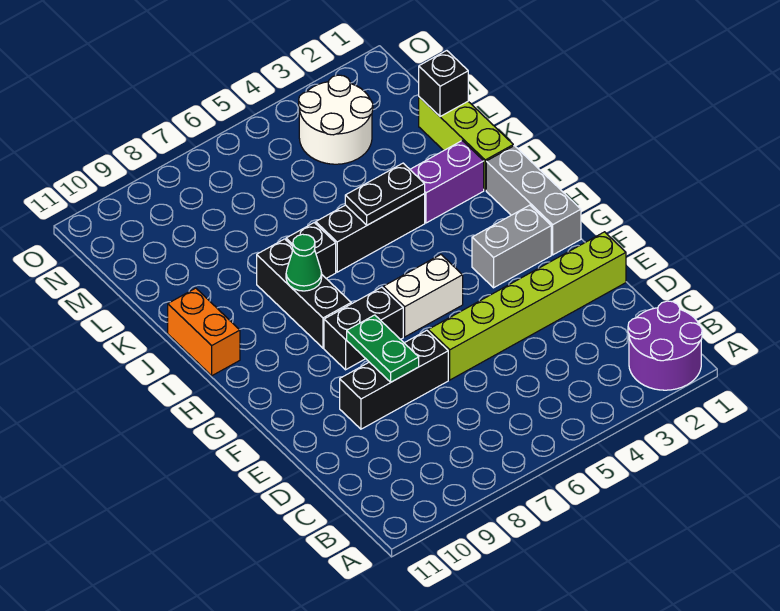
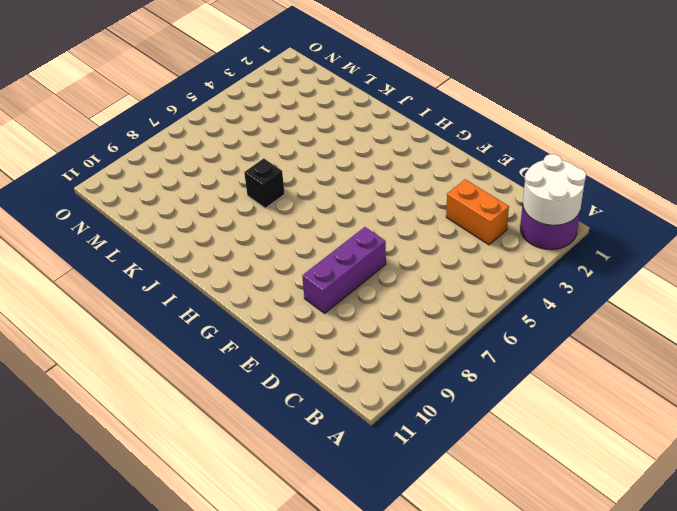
white 2x2 round brick [523,154,586,225] -> white 2x2 round brick moved to [299,75,373,164]
orange 1x2 brick [446,179,509,245] -> orange 1x2 brick moved to [168,288,240,376]
purple 1x3 brick [302,227,386,313] -> black 1x3 brick [340,330,448,429]
none -> lime 1x6 brick [428,232,626,380]
none -> grey 1x3 brick [486,146,581,255]
none -> grey 1x2 brick [472,205,551,288]

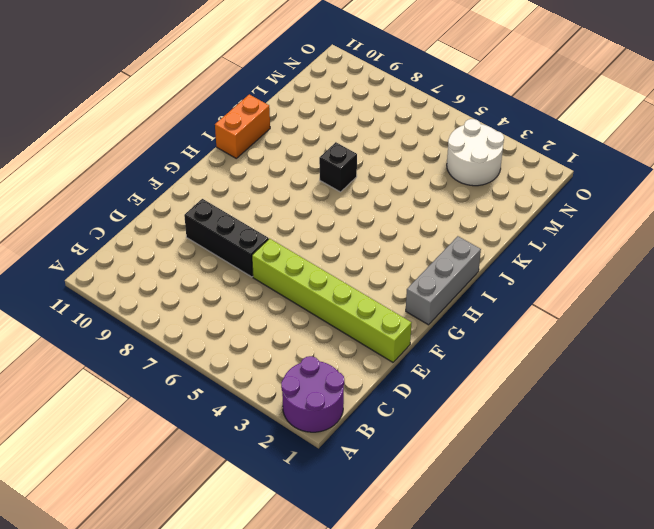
none -> grey 1x2 brick [472,205,551,288]
none -> white 1x2 brick [383,255,463,337]
none -> black 1x2 brick [324,287,403,370]

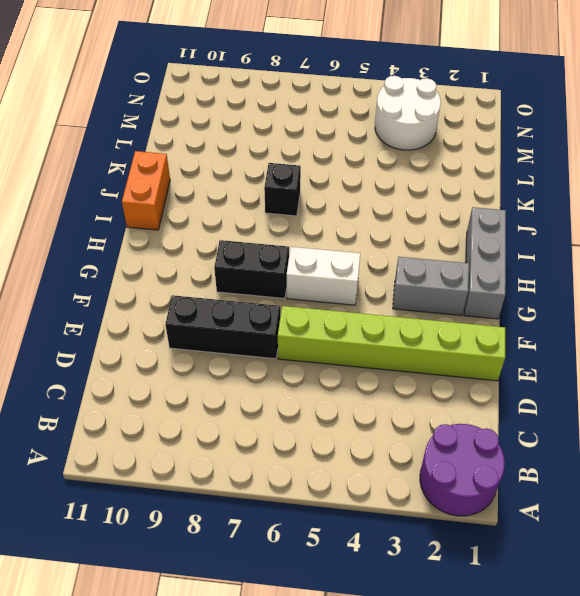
none -> black 1x3 brick [257,239,351,348]
none -> lime 1x3 brick [419,97,513,190]
none -> purple 1x2 brick [410,141,484,223]

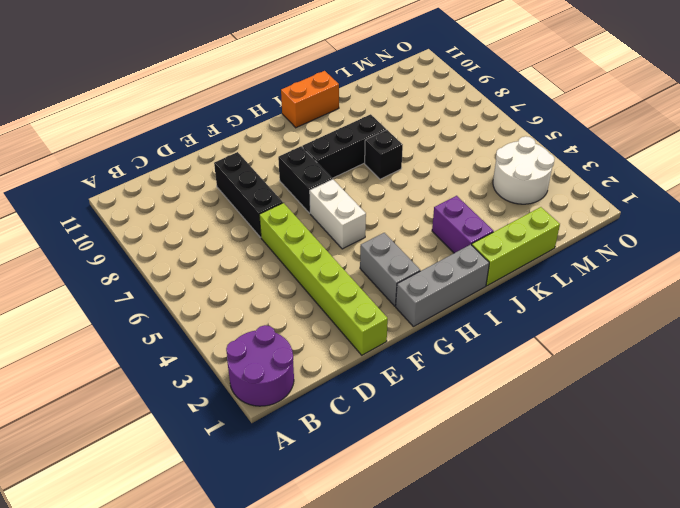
none -> black 1x3 brick [316,194,425,272]
none -> green 1x2 plate [347,315,419,382]
none -> green 1x1 cone [286,234,322,291]

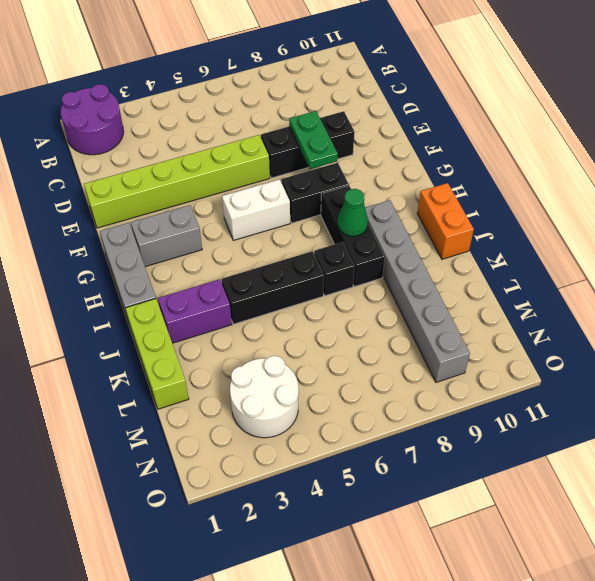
grey 1x6 brick [365,200,470,382] -> none
none -> black 1x2 plate [345,163,425,225]
none -> black 1x1 brick [419,51,468,117]

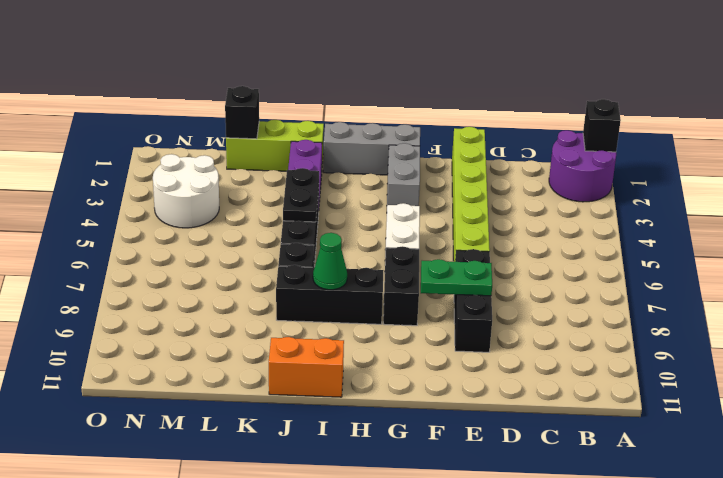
black 1x1 brick [583,99,621,152] -> none

